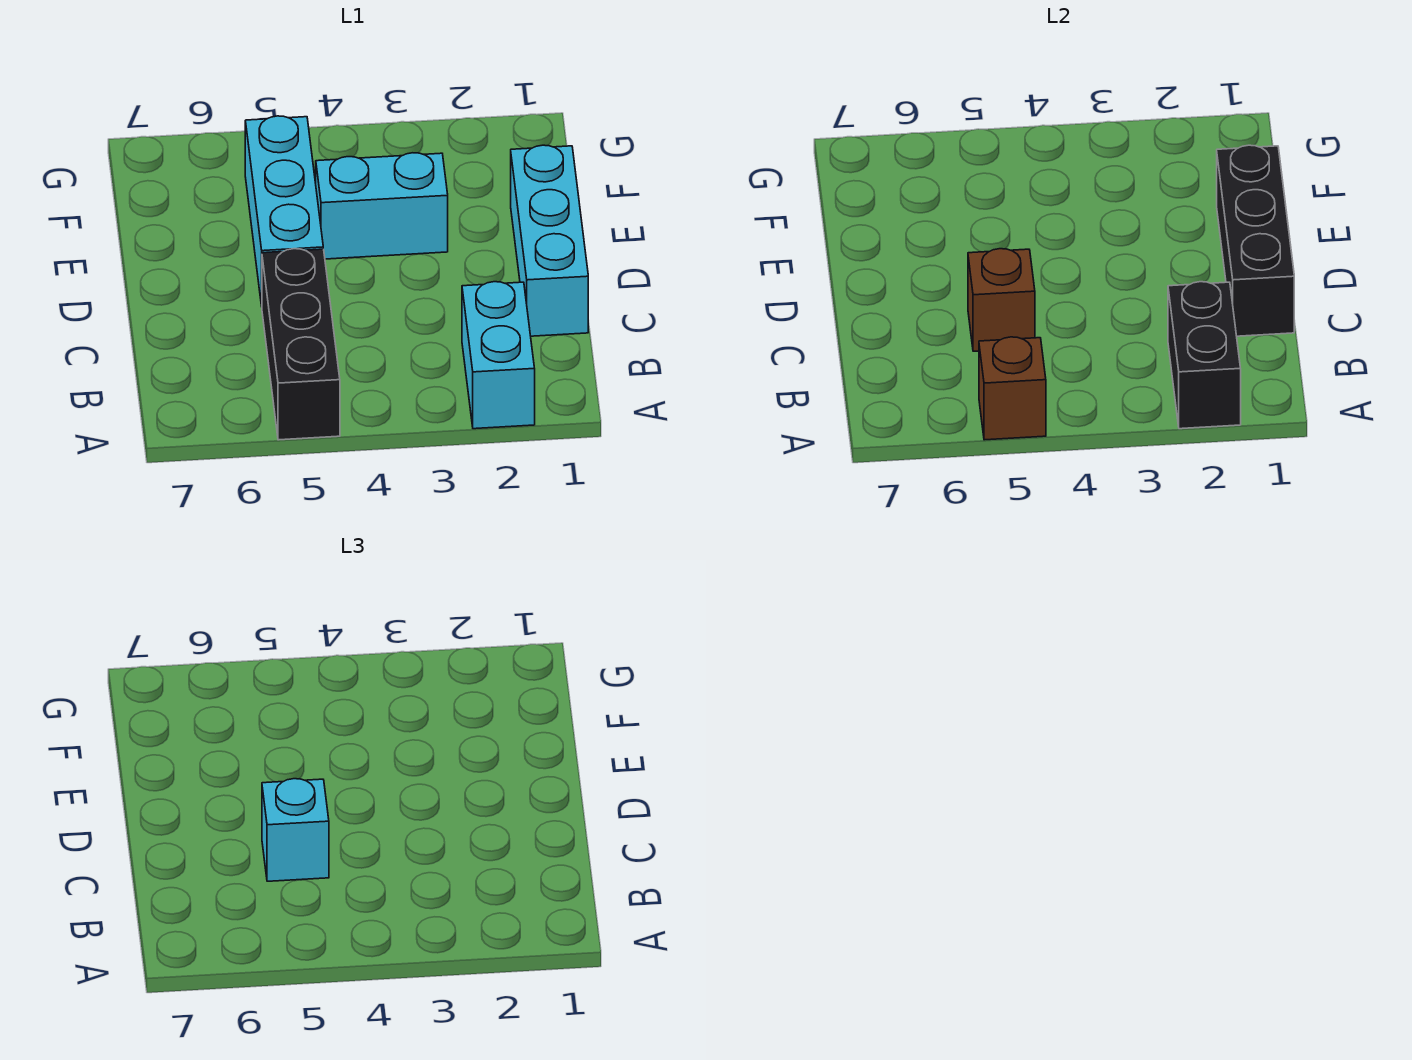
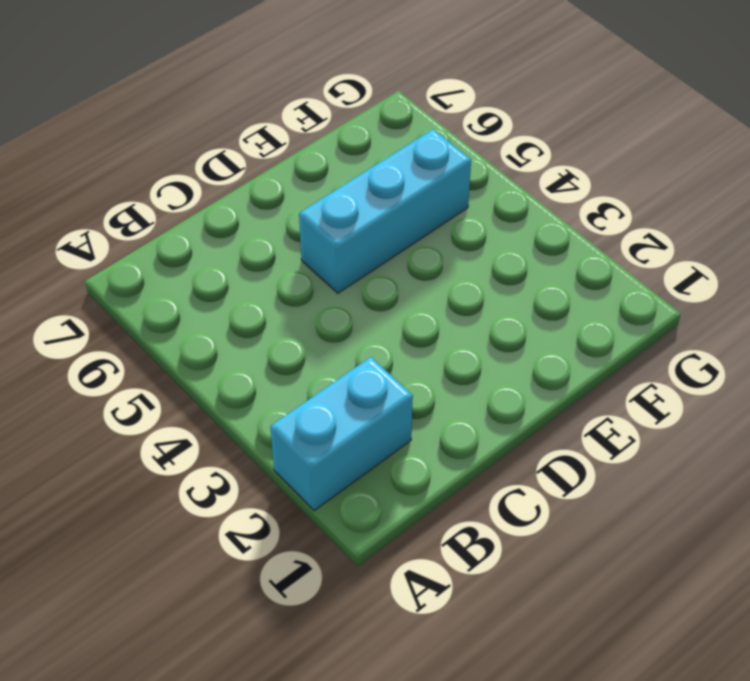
none -> black 1x3 brick [262,249,340,440]
none -> cyan 1x3 brick [511,145,588,336]

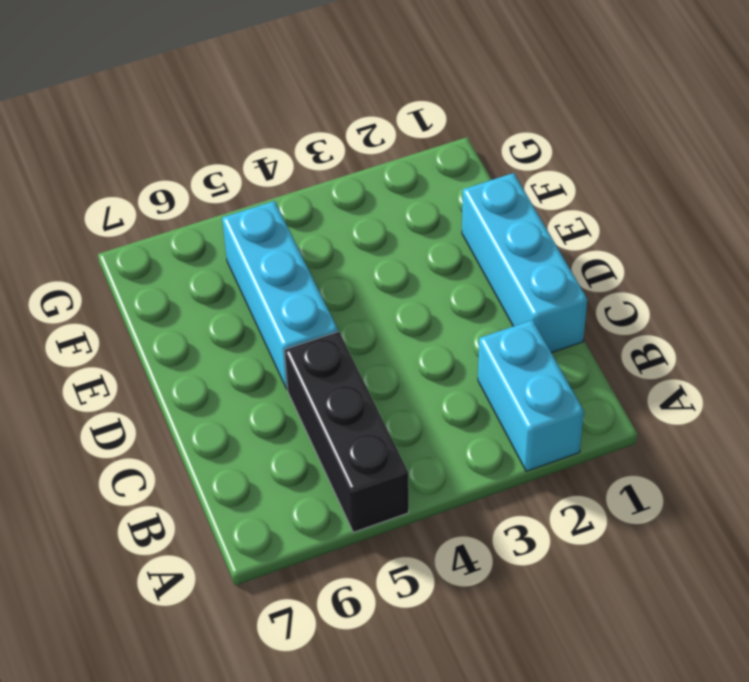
none -> cyan 1x2 brick [316,153,448,259]
none -> black 1x2 brick [1168,282,1241,429]

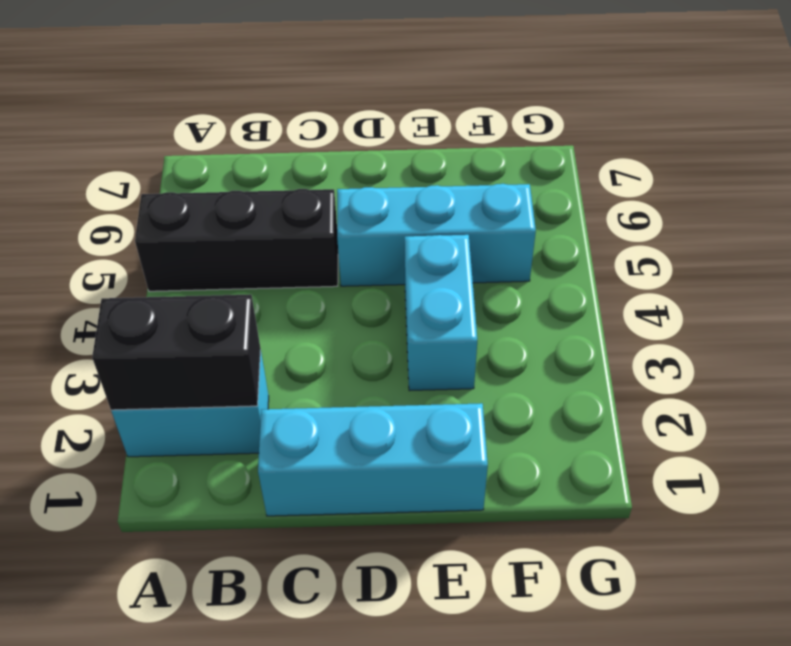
none -> brown 1x1 brick [979,337,1046,440]
none -> black 1x3 brick [1217,145,1294,336]

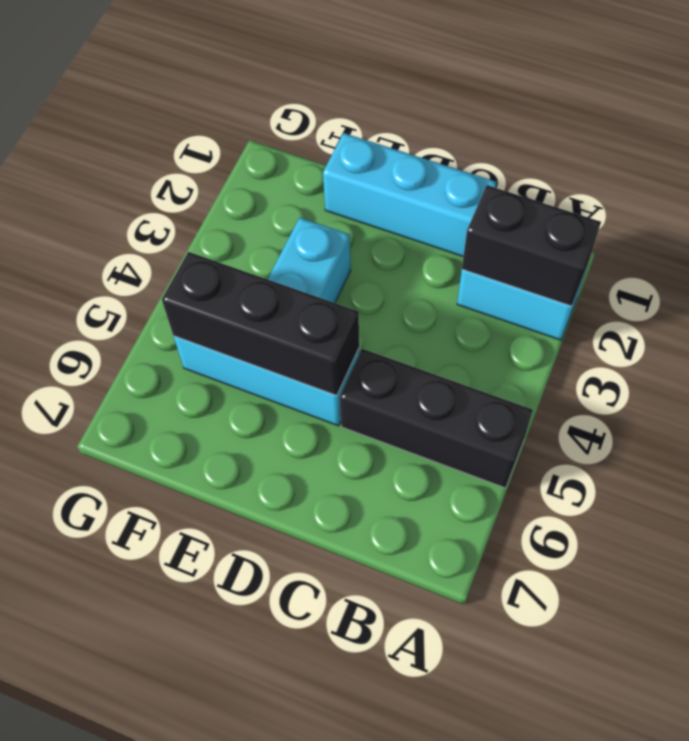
black 1x3 brick [162,252,359,396] -> black 1x3 brick moved to [1217,145,1294,336]
none -> brown 1x1 brick [979,337,1046,440]
none -> brown 1x1 brick [968,249,1035,351]

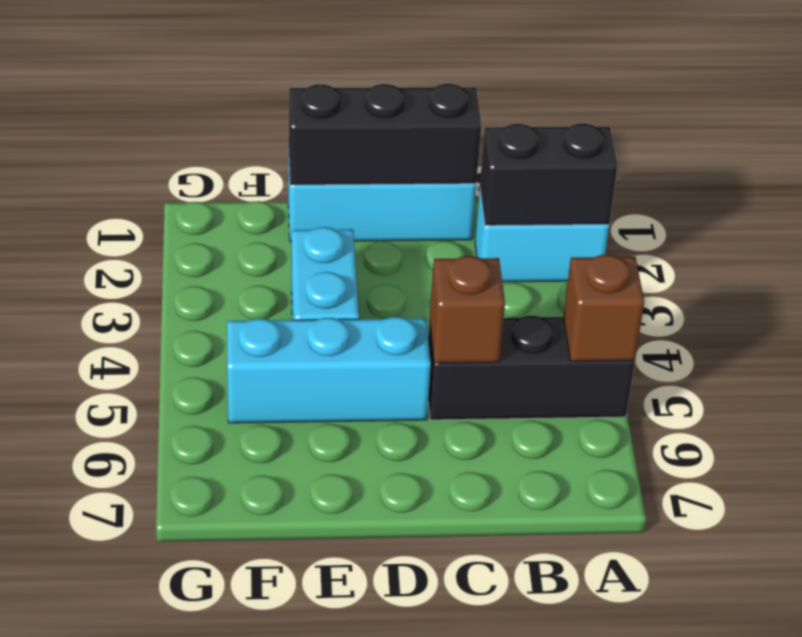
none -> cyan 1x1 brick [262,779,329,881]

